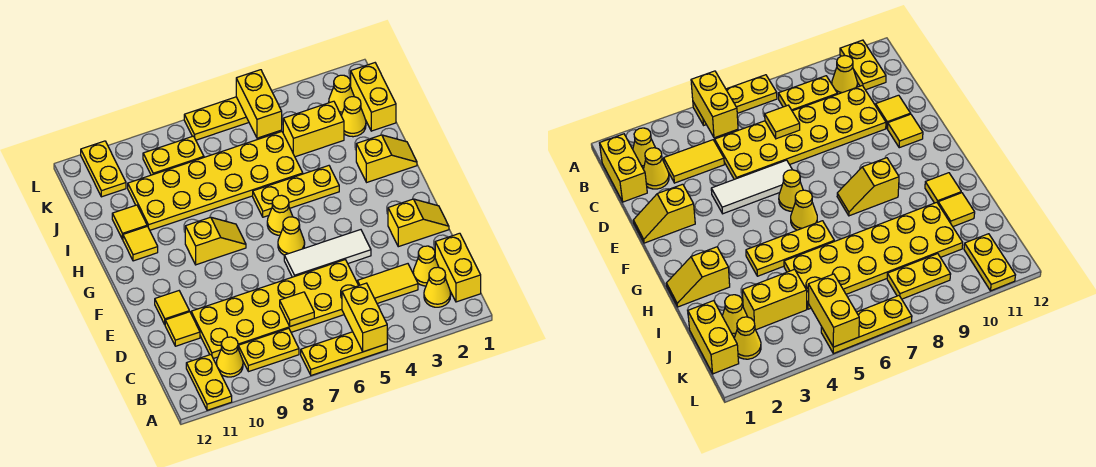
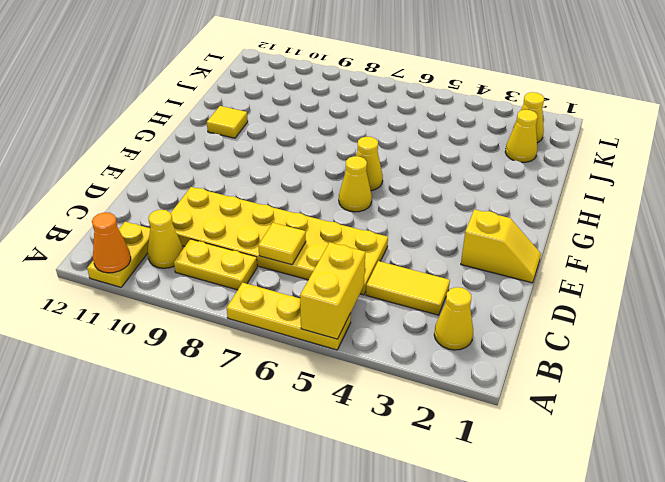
orange 1x1 cone [92,212,131,273] -> none
none -> yellow 1x2 brick [435,233,481,302]
none -> yellow 1x1 cone [413,246,439,286]
none -> yellow 1x1 tile [165,312,200,346]
none -> white 1x3 tile [284,230,371,277]

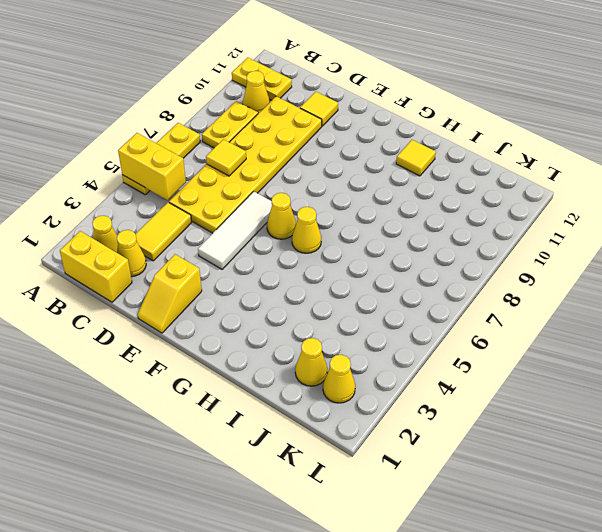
none -> yellow 1x1 tile [155,291,189,324]
none -> yellow 1x2 slope [185,217,246,265]
none -> yellow 1x2 slope [356,135,417,182]
none -> yellow 1x3 plate [253,166,339,217]

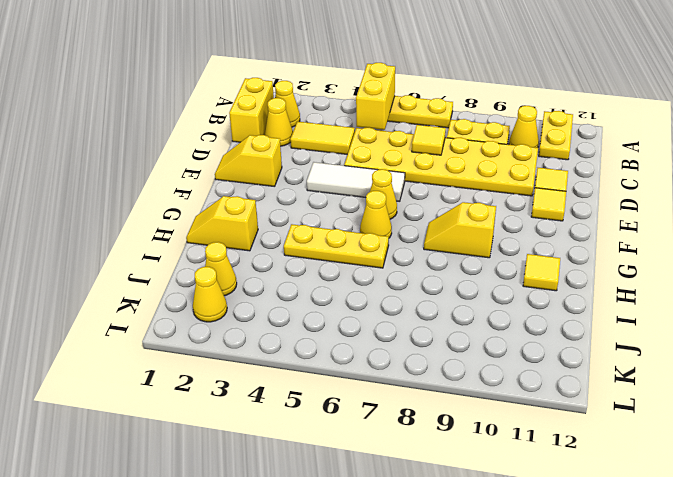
none -> yellow 2x6 plate [128,132,303,230]
none -> yellow 1x1 tile [112,205,147,239]
none -> yellow 1x2 brick [350,63,396,131]
none -> yellow 1x2 brick [283,101,344,157]

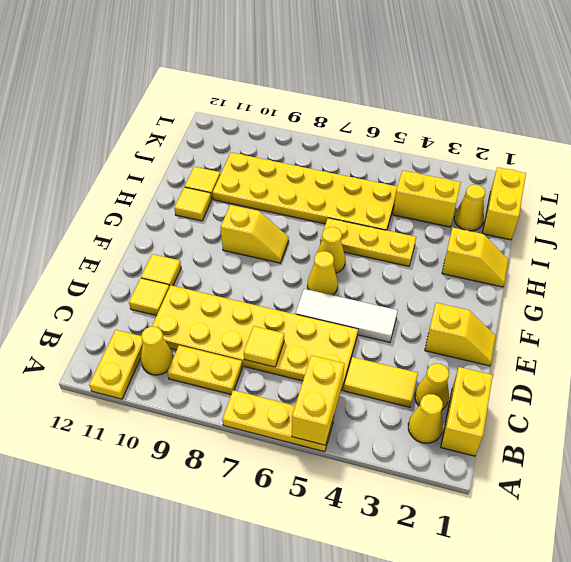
none -> yellow 1x1 cone [329,75,354,115]
none -> yellow 1x2 plate [143,136,204,175]
none -> yellow 1x2 plate [81,141,126,197]
none -> yellow 1x3 plate [184,97,249,140]

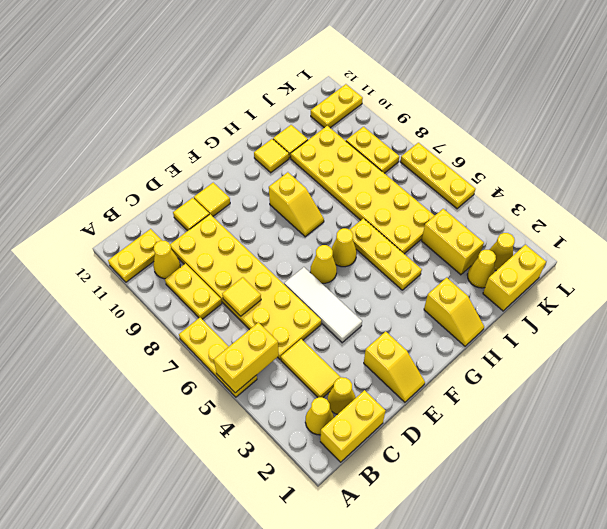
none -> yellow 1x2 brick [236,70,282,138]

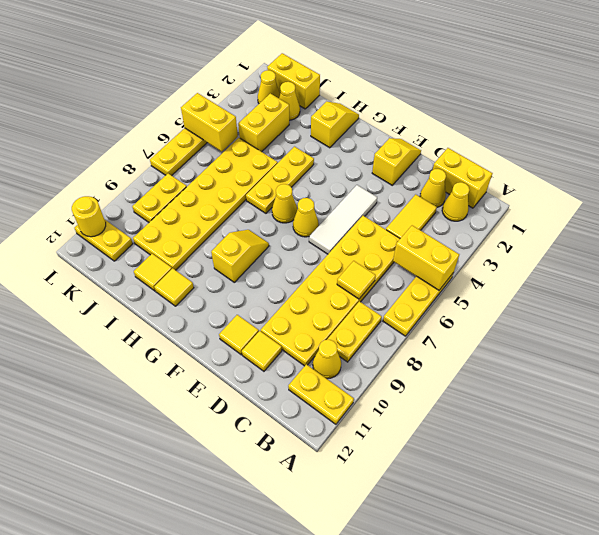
yellow 1x1 round brick [72,196,106,237] -> none

